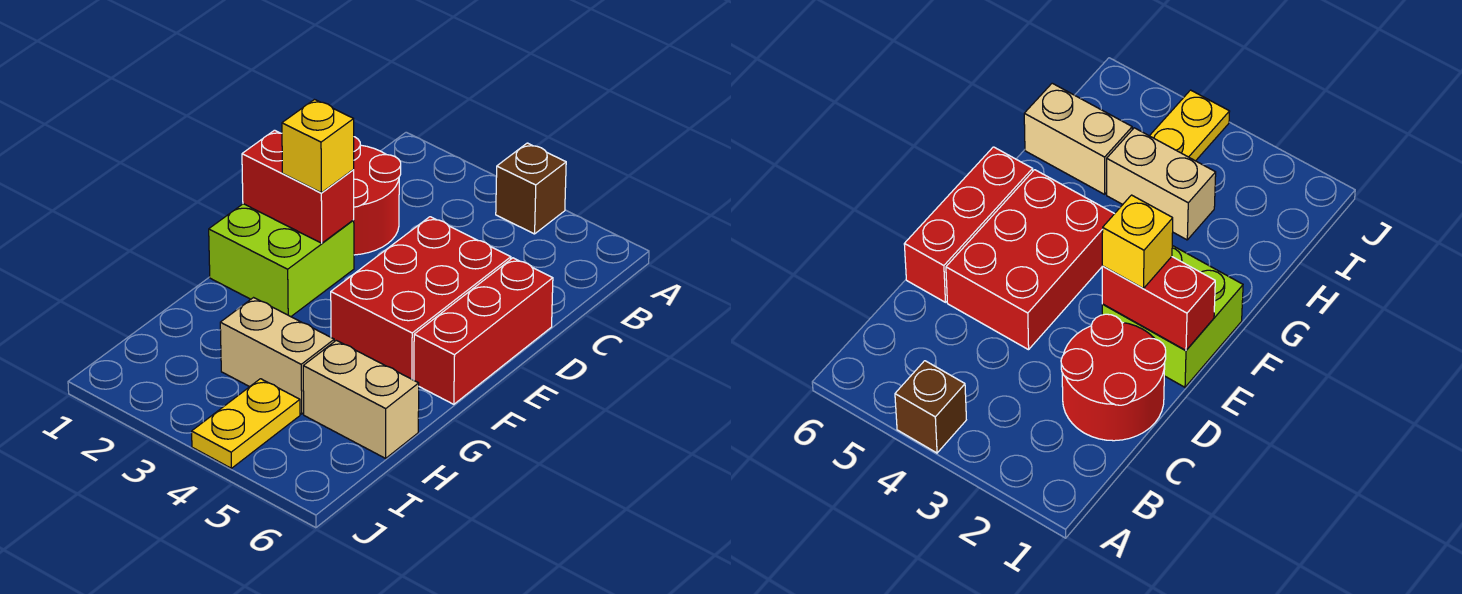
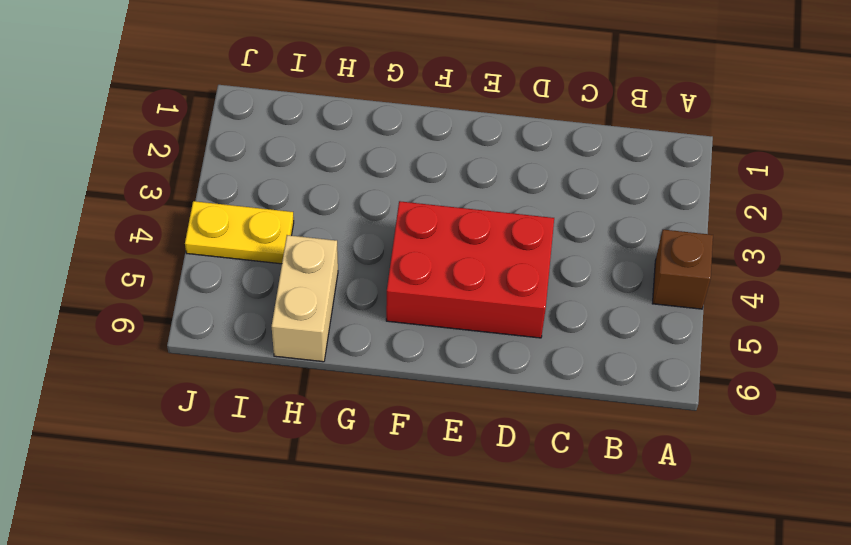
none -> red 2x2 round brick [353,137,401,255]
none -> red 1x3 brick [414,258,553,404]

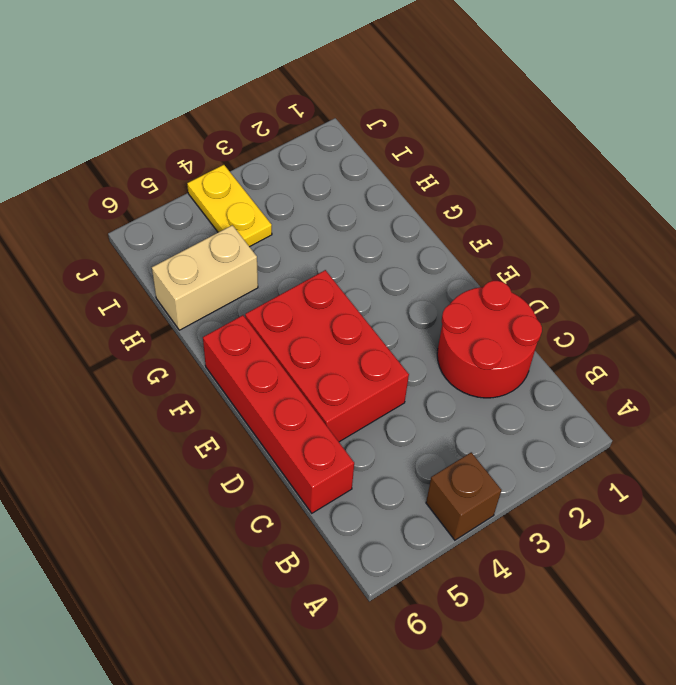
red 1x4 brick [203,315,354,513] -> red 1x3 brick [414,258,553,404]
none -> lime 2x2 brick [209,204,354,317]
none -> tan 1x2 brick [220,298,334,414]

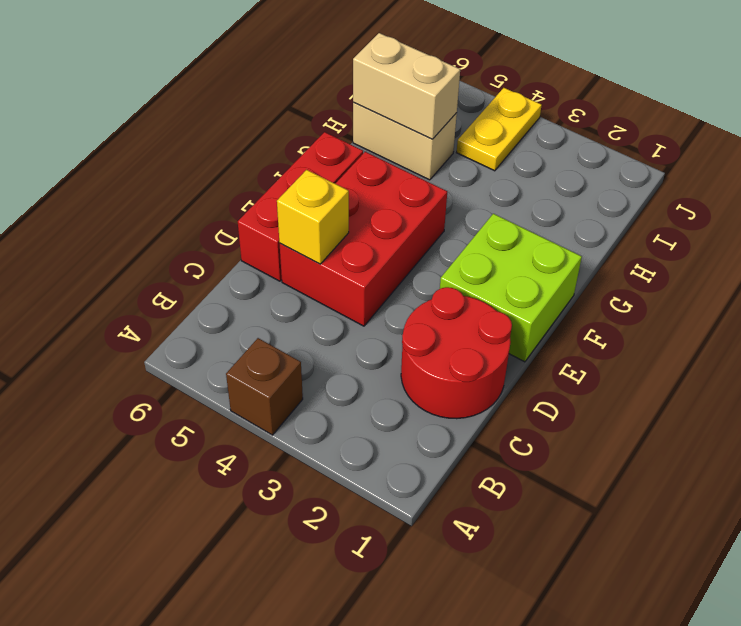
yellow 1x1 brick [277,170,349,264] -> yellow 1x1 brick moved to [282,100,354,193]
tan 1x2 brick [353,33,460,139] -> tan 1x2 brick moved to [220,298,334,414]
none -> red 1x2 brick [242,130,354,243]

